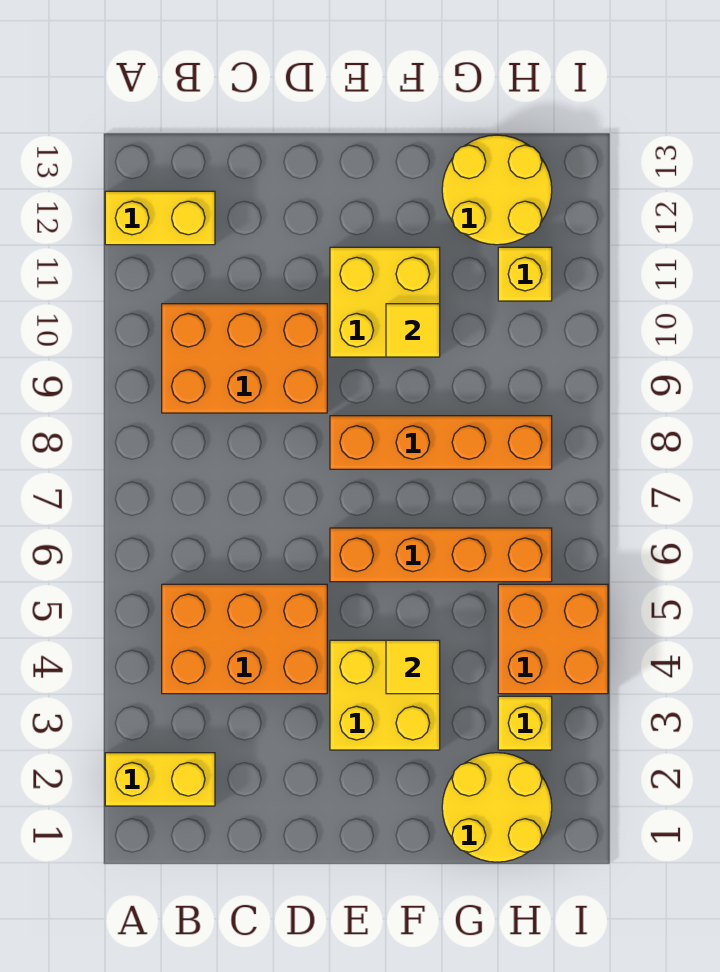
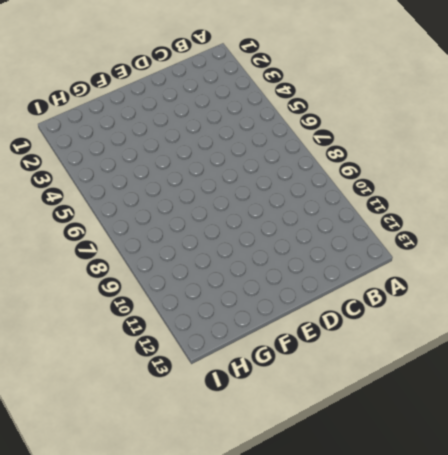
none -> yellow 1x2 brick [105,753,215,806]
none -> yellow 1x2 brick [105,191,215,245]
none -> orange 2x3 brick [162,584,327,694]

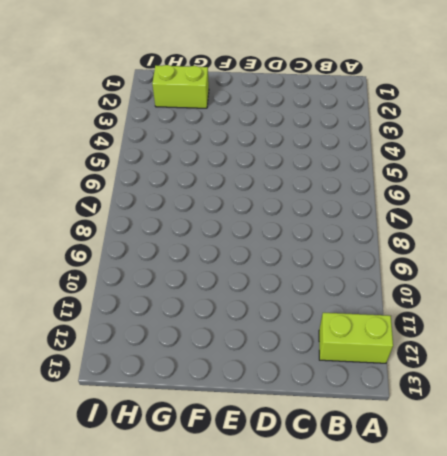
lime 1x2 brick [319,313,393,363] -> yellow 1x2 brick [105,191,215,245]
lime 1x2 brick [152,65,209,108] -> yellow 2x2 round brick [442,753,552,862]
none -> yellow 1x2 brick [105,753,215,806]
none -> orange 2x3 brick [162,584,327,694]
none -> orange 2x3 brick [162,304,327,413]

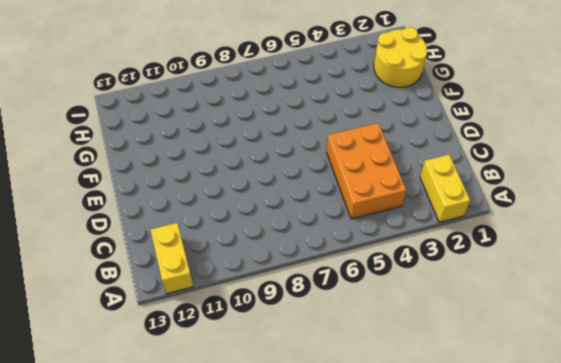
none -> orange 2x3 brick [162,304,327,413]
none -> yellow 2x2 brick [330,640,440,750]
none -> orange 1x4 brick [330,528,552,582]

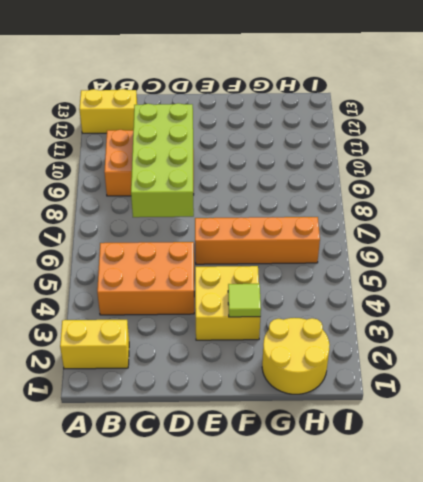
lime 2x4 brick [131,103,194,217] -> none
lime 1x1 tile [228,284,261,317] -> none
none -> orange 1x4 brick [330,416,552,469]
none -> yellow 2x2 brick [330,247,440,357]
none -> yellow 2x2 round brick [442,135,552,245]

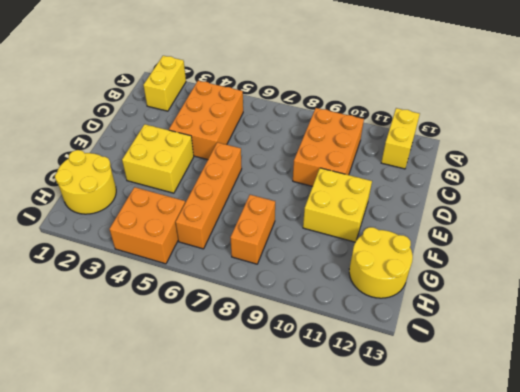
orange 1x2 brick [230,195,275,264] -> orange 1x4 brick [330,416,552,469]
none -> yellow 1x1 brick [498,696,552,750]
none -> yellow 1x1 brick [498,247,552,301]
none -> yellow 1x1 tile [386,640,440,694]

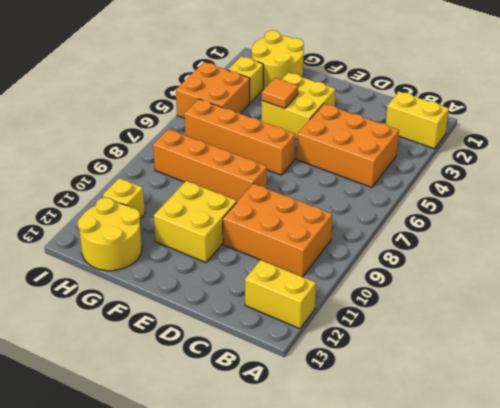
orange 1x1 tile [262,78,298,108] -> yellow 1x1 tile [386,640,440,694]
none -> yellow 1x1 tile [386,304,440,357]

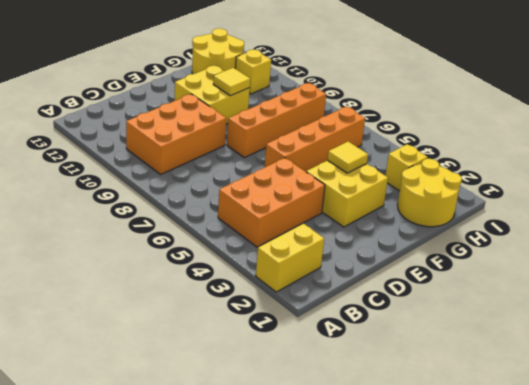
none -> yellow 1x2 brick [105,191,215,245]
none -> orange 2x2 brick [498,584,608,694]

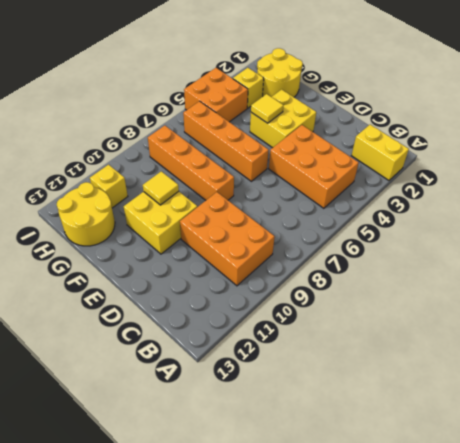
none -> yellow 1x2 brick [105,191,215,245]

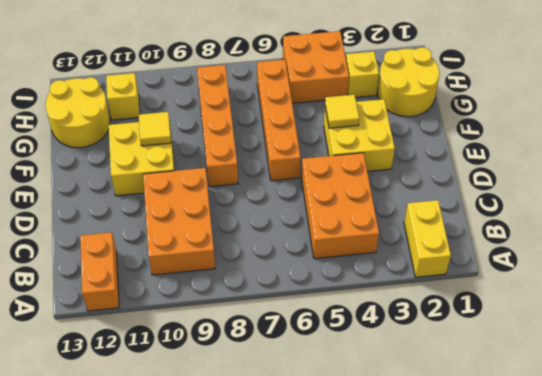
orange 1x2 brick [80,232,119,311] -> yellow 1x2 brick [105,191,215,245]

